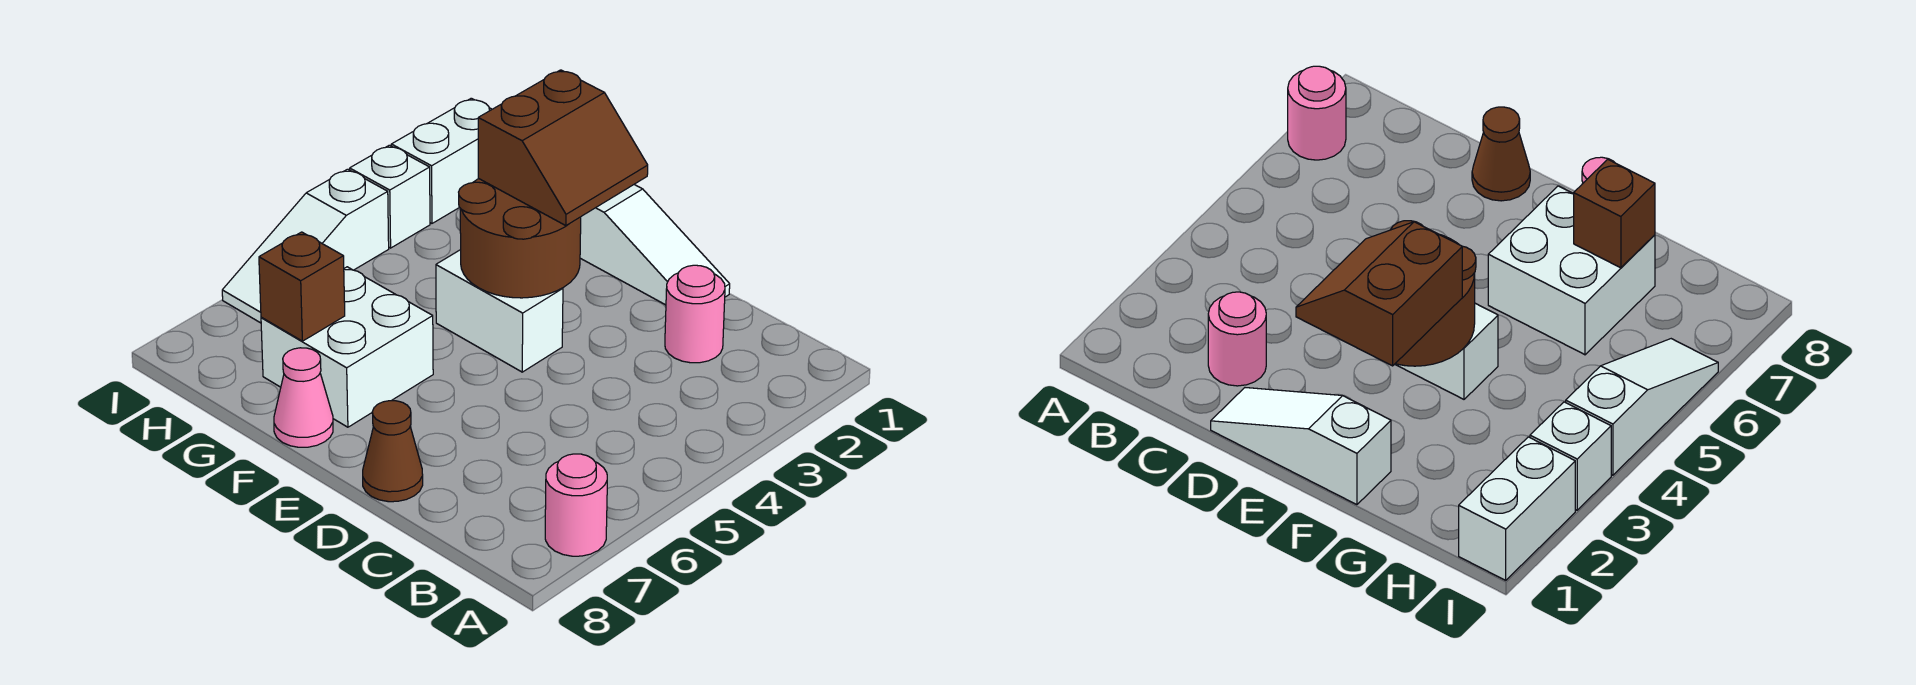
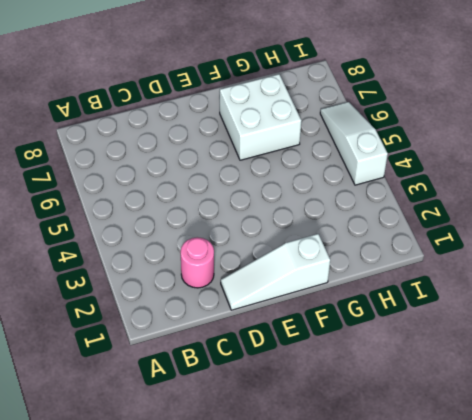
none -> pink 1x1 round brick [545,454,607,556]
none -> brown 1x1 cone [363,401,423,502]
none -> white 1x2 brick [436,250,563,372]

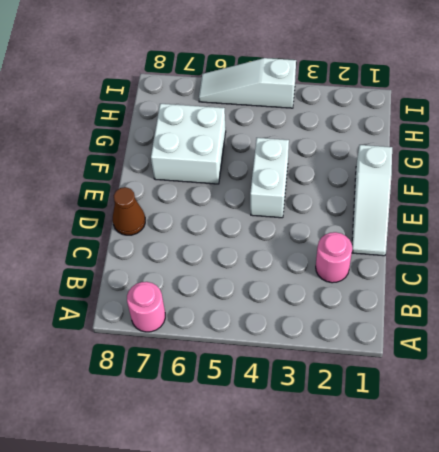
none -> pink 1x1 cone [274,348,333,447]
none -> white 1x2 brick [391,98,492,223]
none -> white 1x1 brick [350,145,430,248]

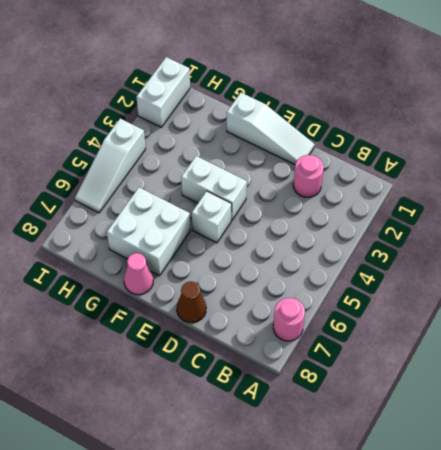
white 1x1 brick [192,191,232,243] -> white 1x1 brick moved to [350,145,430,248]
none -> brown 2x2 round brick [459,179,581,298]
none -> brown 1x1 brick [259,232,345,341]
none -> brown 2x2 slope [478,70,648,226]

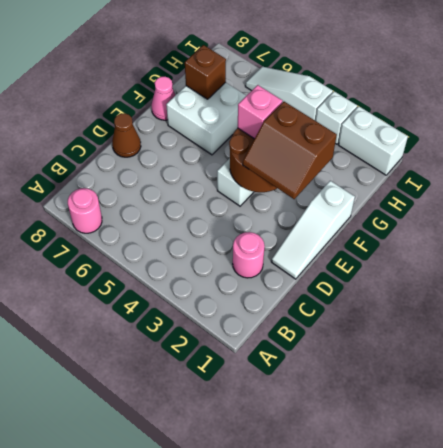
pink 1x1 brick [238,85,282,139] -> none

